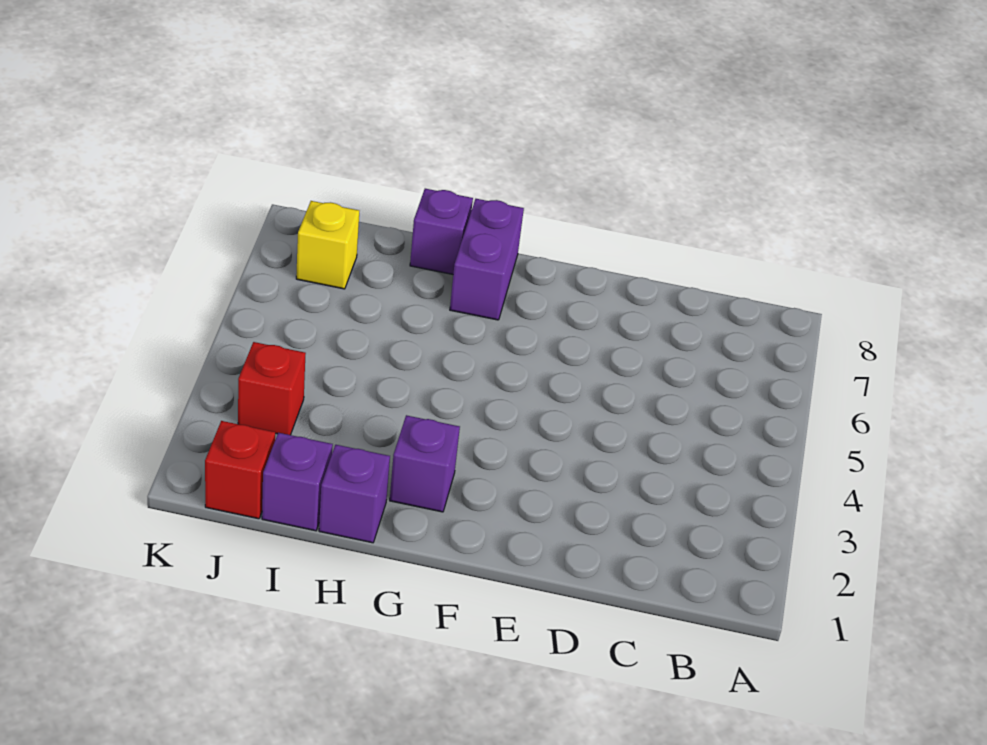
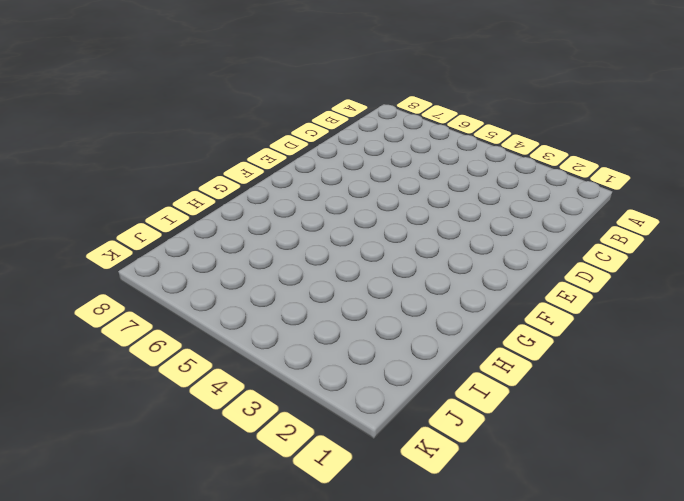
none -> purple 1x1 brick [390,415,460,512]
none -> purple 1x2 brick [450,199,524,320]

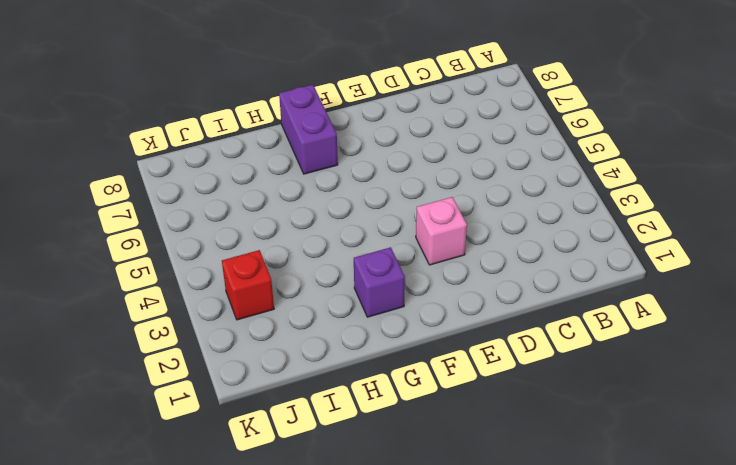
pink 1x1 brick [416,197,467,265] -> none
none -> purple 1x1 brick [319,445,390,543]
none -> purple 1x1 brick [410,189,473,274]

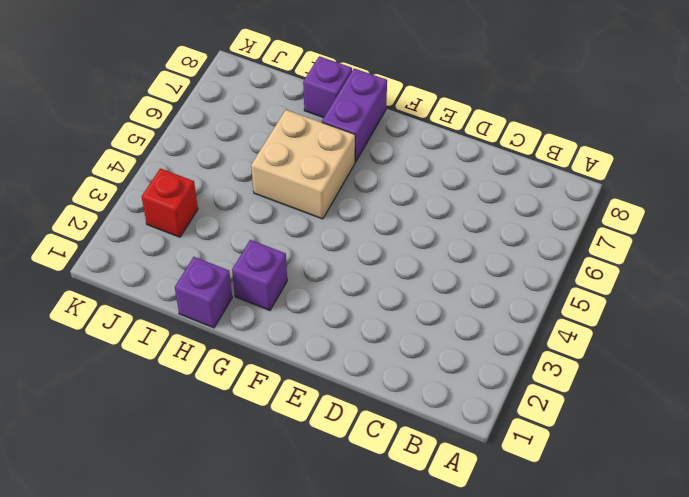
tan 2x2 brick [251,110,355,219] -> none
none -> purple 1x1 brick [262,433,333,531]
none -> red 1x1 brick [205,421,275,519]

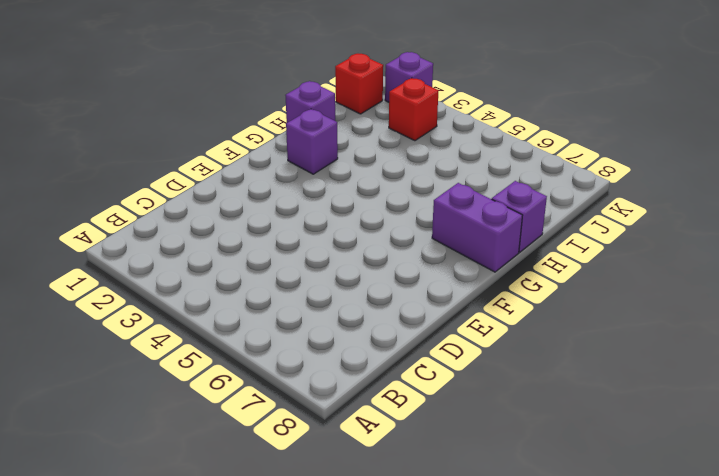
purple 1x1 brick [385,52,433,102] -> purple 1x1 brick moved to [262,433,333,531]
none -> yellow 1x1 brick [296,201,359,289]

